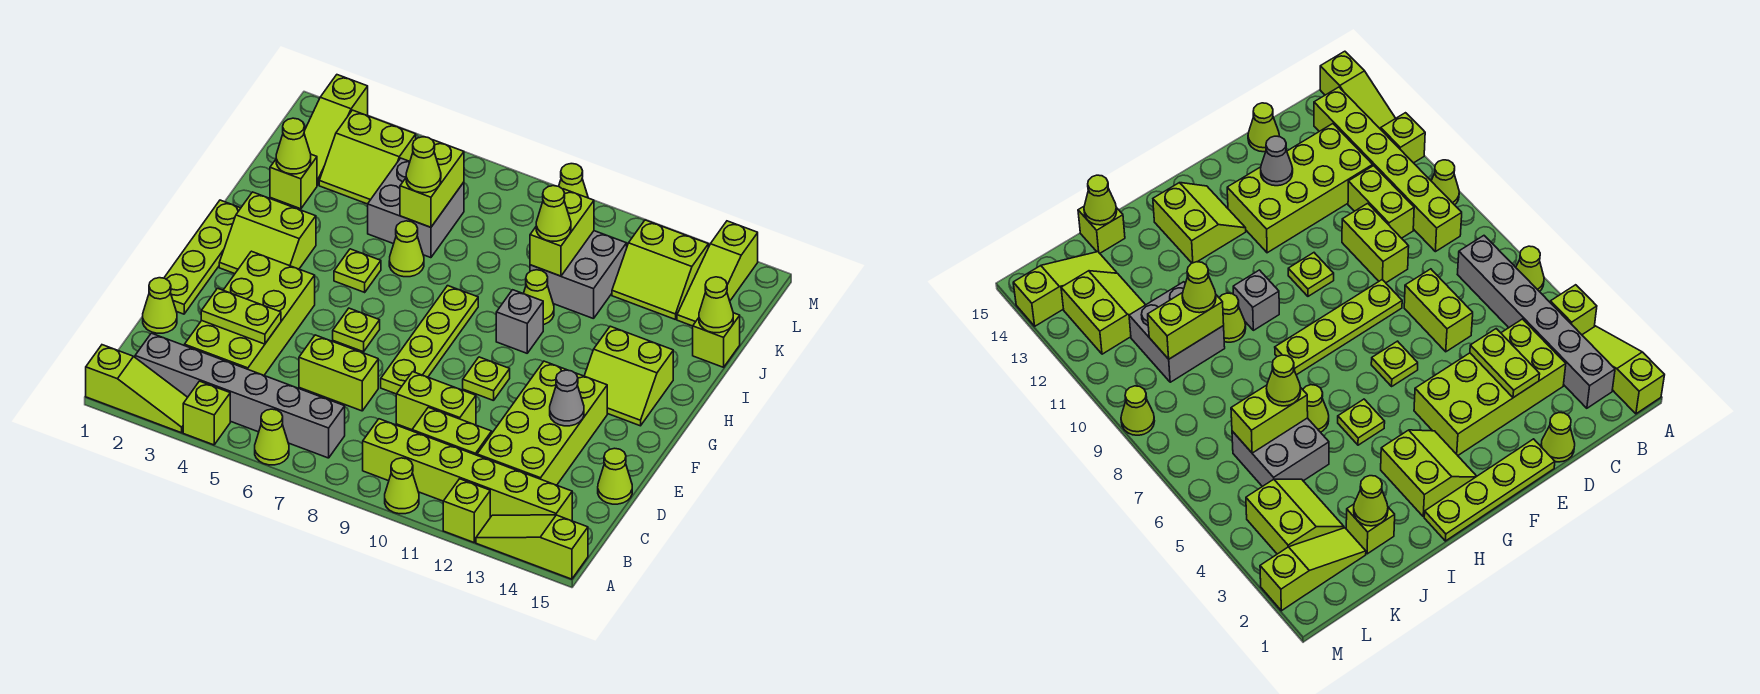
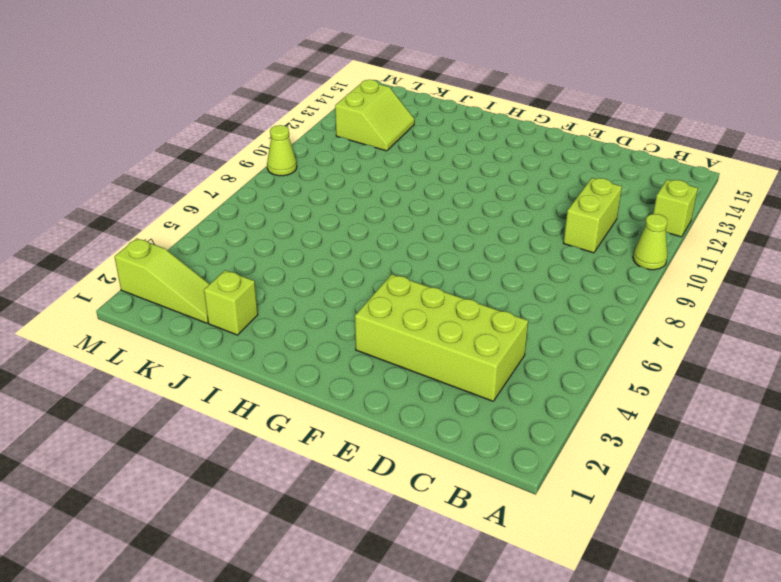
none -> lime 1x3 slope [86,345,188,433]
none -> lime 1x1 brick [183,381,230,445]
none -> lime 1x1 cone [255,409,289,465]
none -> lime 1x3 slope [476,515,588,579]

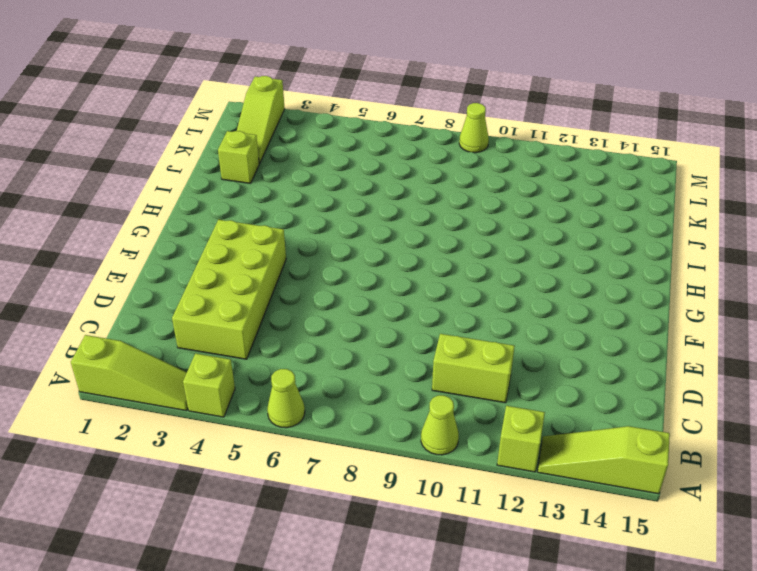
none -> grey 1x6 brick [135,333,345,458]
none -> lime 1x6 brick [363,419,572,521]
none -> lime 2x4 brick [477,361,607,485]
none -> lime 1x1 cone [143,278,177,333]

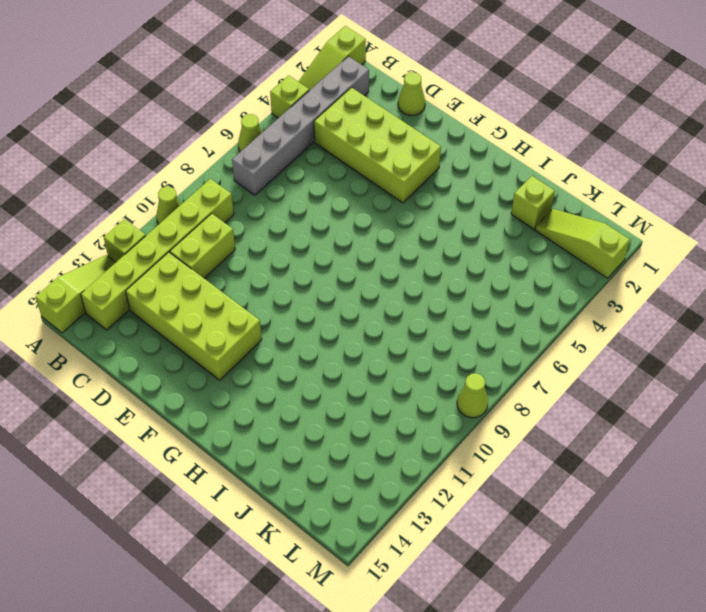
none -> lime 1x2 brick [299,335,378,411]
none -> lime 1x2 brick [396,372,476,430]
none -> lime 1x1 cone [598,448,632,504]
none -> lime 1x4 plate [164,200,241,314]

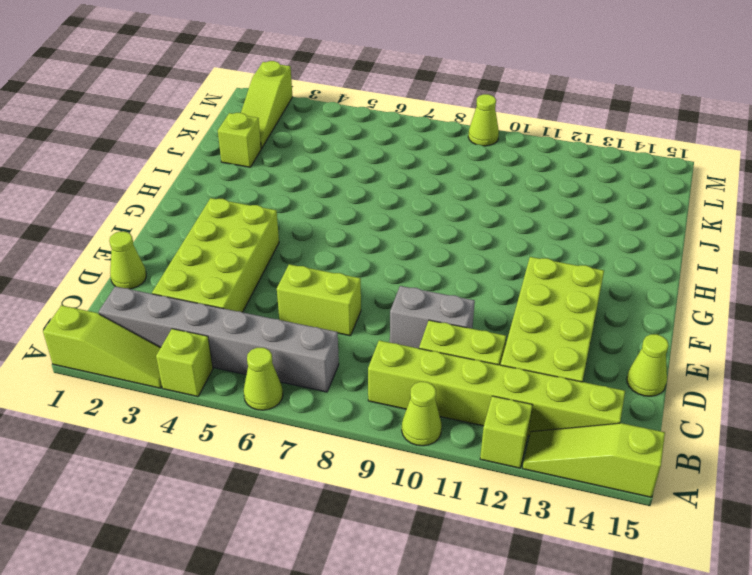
grey 1x2 brick [390,286,475,348] -> lime 1x2 brick [396,372,476,430]
none -> lime 1x4 plate [164,200,241,314]
none -> lime 1x4 plate [381,286,478,394]
none -> lime 1x1 plate [333,308,380,352]
none -> lime 1x1 plate [463,357,510,401]

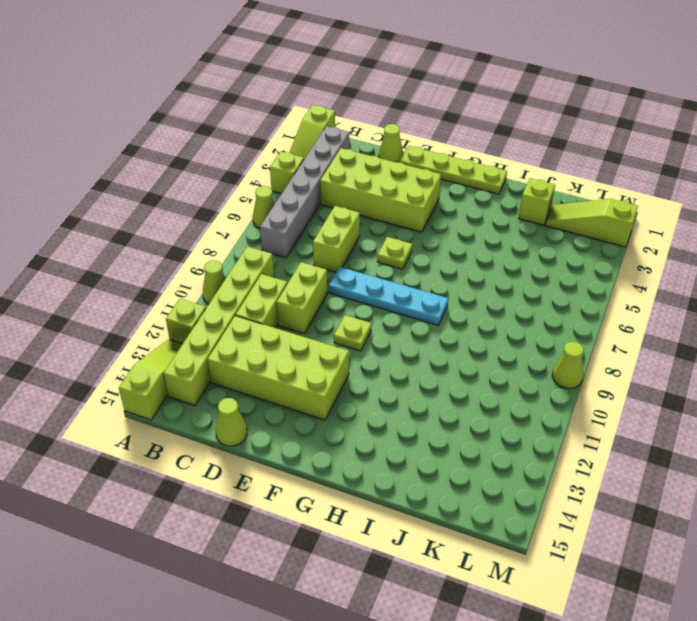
cyan 1x4 plate [329,267,448,325] -> lime 1x4 plate [381,286,478,394]
none -> lime 2x2 slope [219,192,316,274]
none -> lime 2x2 slope [584,326,673,426]
none -> lime 1x1 plate [334,249,381,292]
none -> grey 1x1 brick [496,290,543,353]

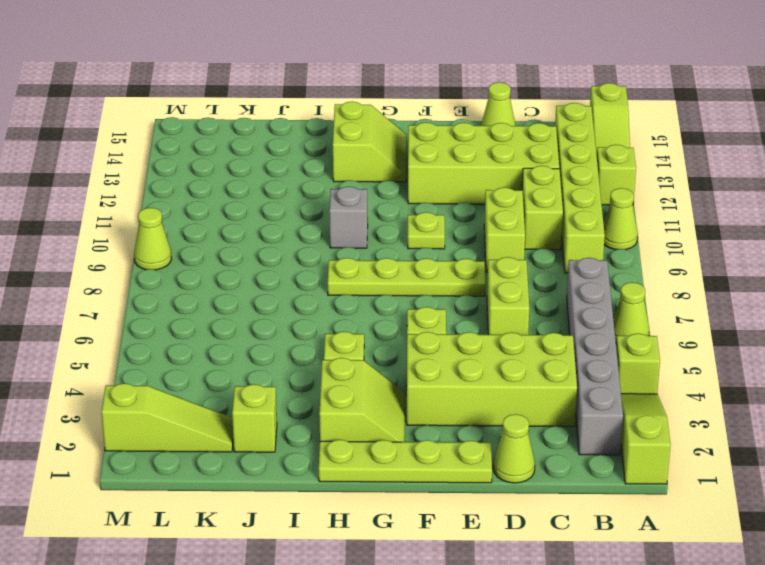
none -> lime 1x1 cone [389,221,424,277]
none -> lime 1x1 cone [523,270,554,325]
none -> grey 2x2 brick [368,158,464,258]
none -> grey 2x2 brick [530,231,627,319]

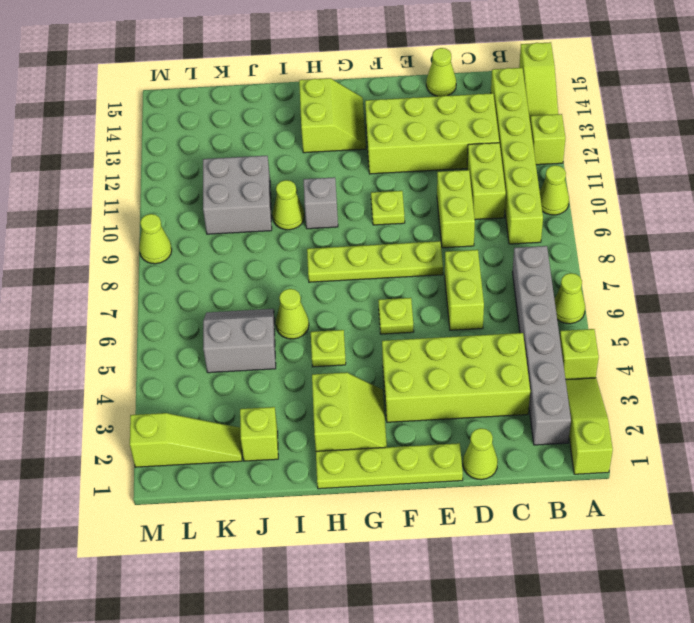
grey 2x2 slope [203,309,276,373] -> grey 2x2 brick [368,158,464,258]
none -> lime 1x1 brick [693,313,740,367]
none -> lime 2x2 slope [319,110,416,204]
none -> lime 2x2 slope [612,220,708,320]
none -> lime 1x3 slope [677,221,758,326]

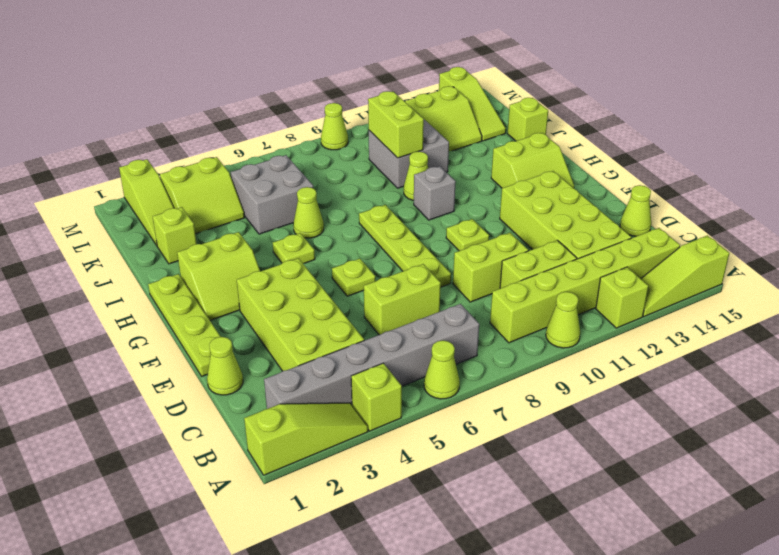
none -> lime 1x2 plate [201,288,281,344]
none -> grey 1x1 cone [550,370,584,426]
none -> lime 1x1 cone [276,118,311,174]
none -> lime 1x2 brick [400,140,464,227]

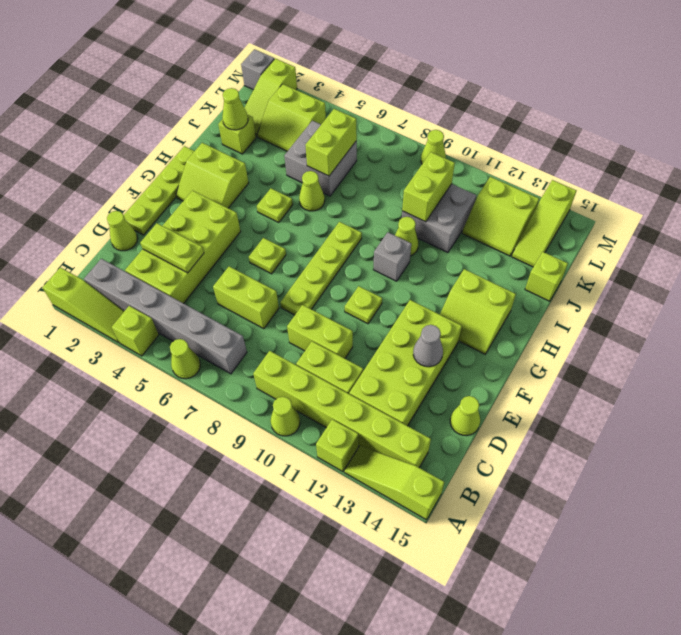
grey 1x1 brick [241,49,274,90] -> none
none -> lime 1x1 cone [699,277,733,333]
none -> lime 1x1 cone [406,137,441,193]
none -> lime 1x1 cone [536,186,571,241]

